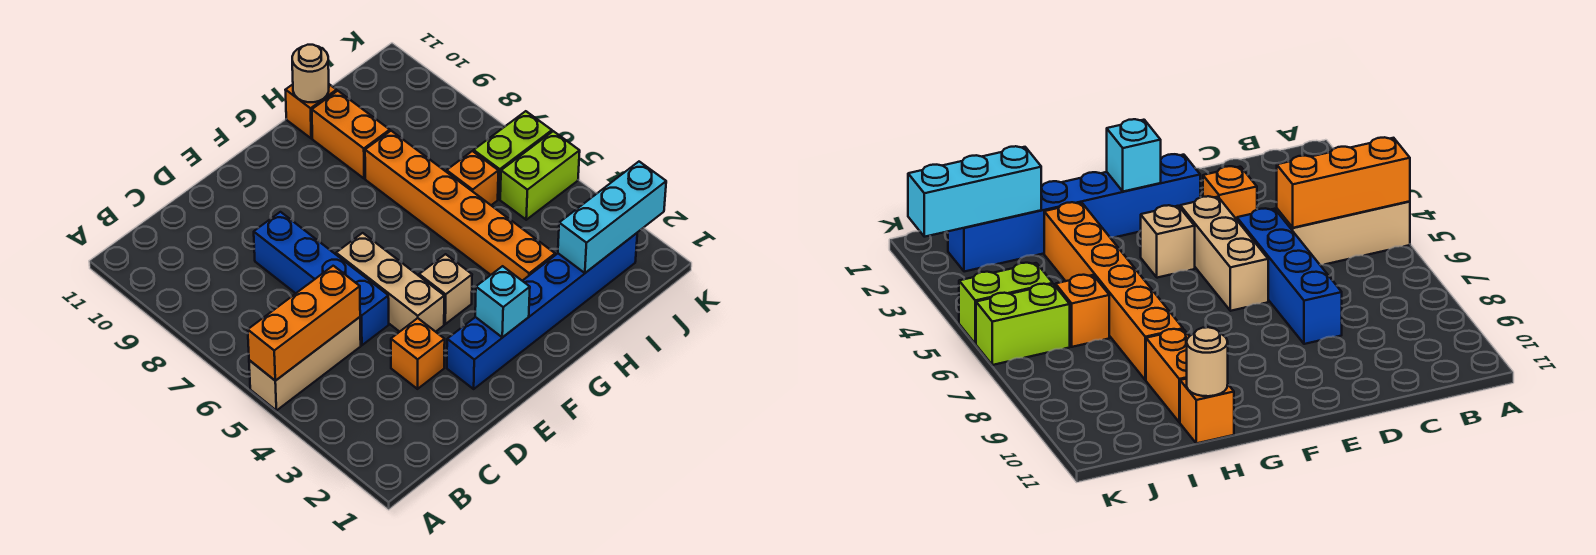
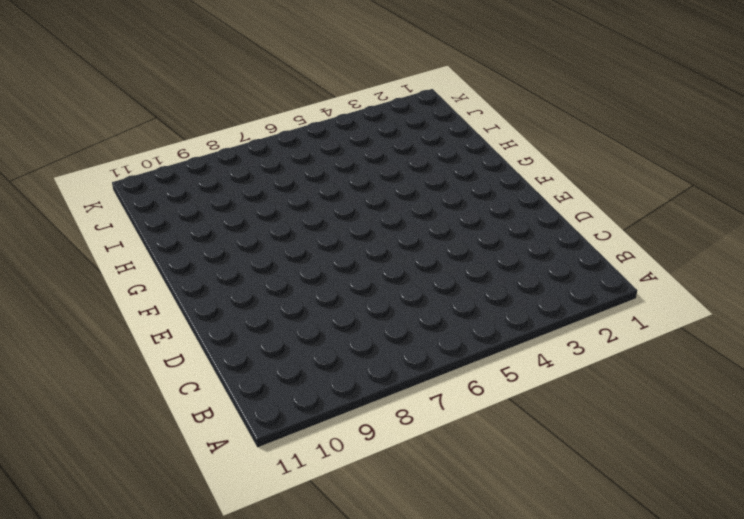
none -> tan 1x3 brick [249,317,361,411]
none -> orange 1x1 brick [391,318,445,389]
none -> blue 1x4 brick [254,212,389,345]

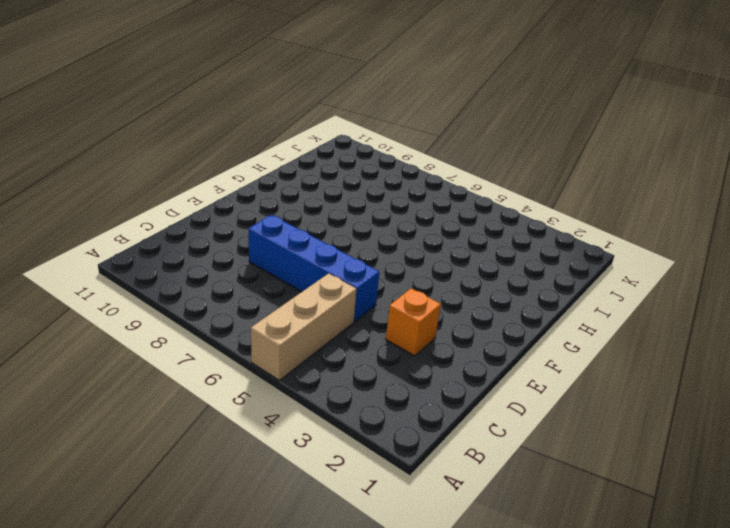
none -> blue 1x6 brick [447,233,637,389]
none -> tan 1x3 brick [336,233,444,332]
none -> tan 1x1 brick [419,254,472,324]

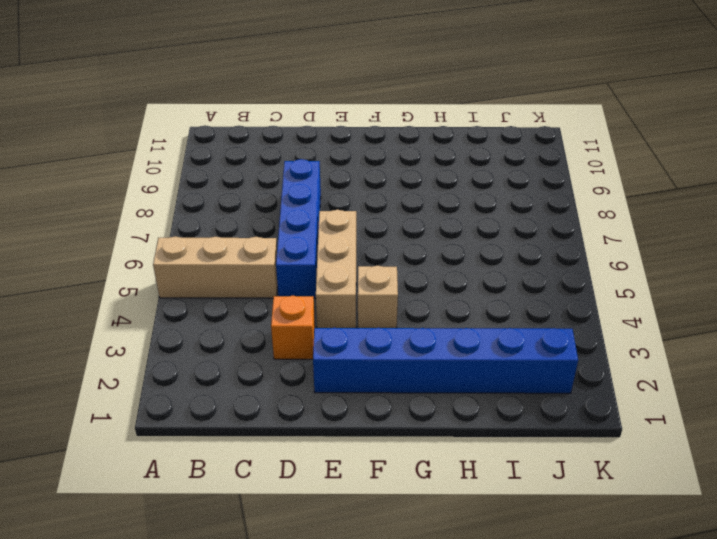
none -> orange 1x6 brick [365,131,555,281]
none -> orange 1x2 brick [312,91,390,179]
none -> orange 1x1 brick [286,84,337,138]

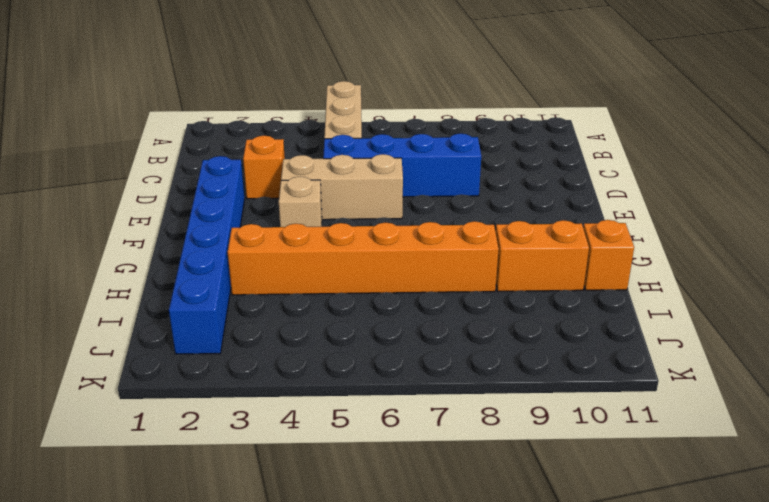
none -> orange 1x1 brick [447,151,498,205]
none -> lime 1x2 brick [500,131,580,220]
none -> lime 1x2 brick [474,111,552,199]

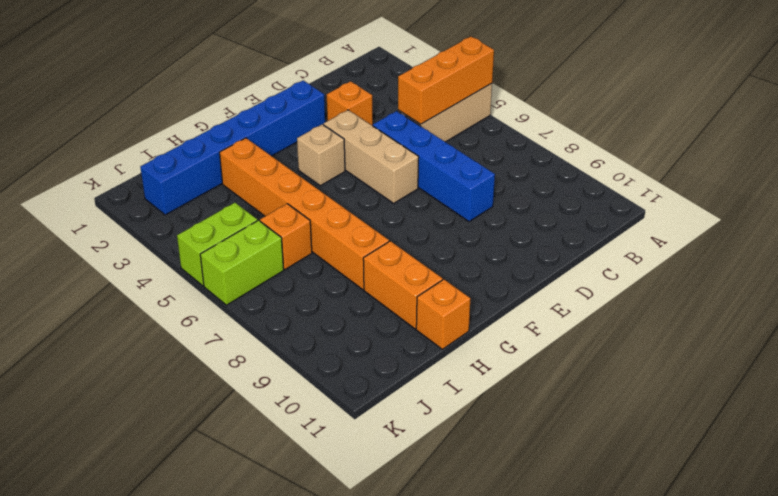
none -> cyan 1x1 brick [475,266,530,337]
none -> tan 1x1 round brick [292,45,329,102]
none -> cyan 1x3 brick [558,162,666,273]

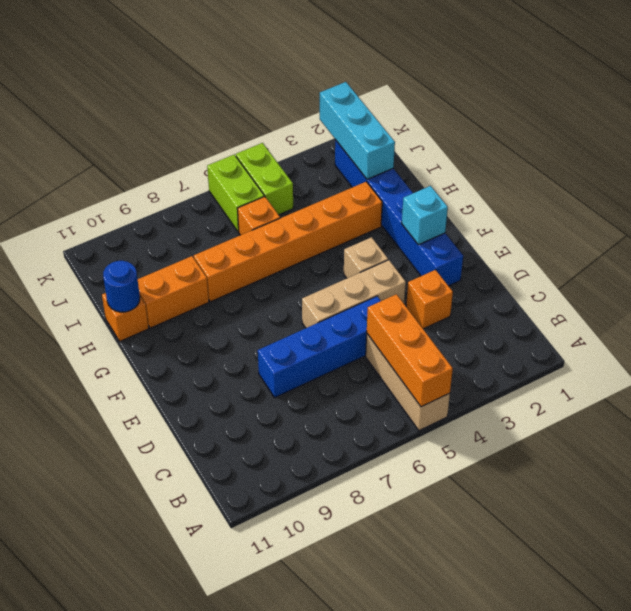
blue 1x1 round brick [103,261,140,312] -> tan 1x1 round brick [292,45,329,102]

